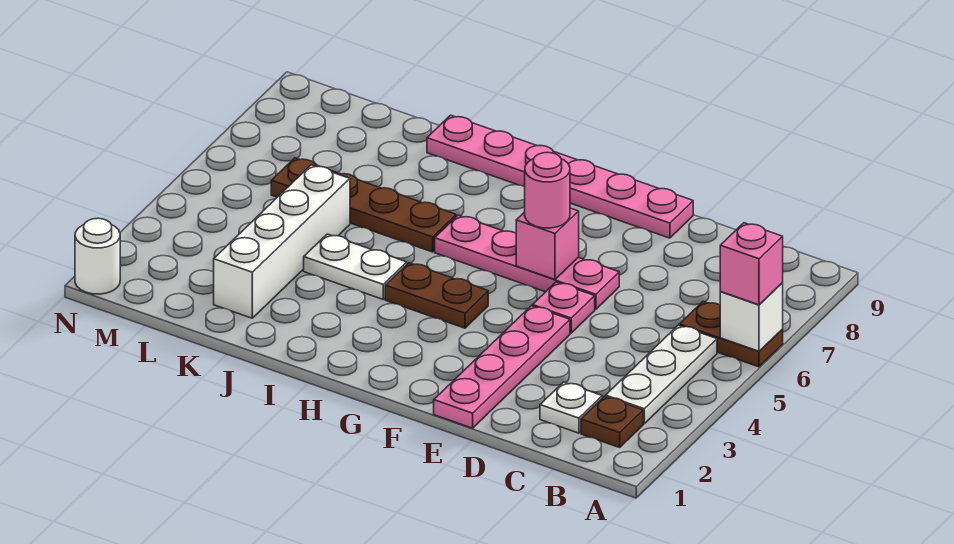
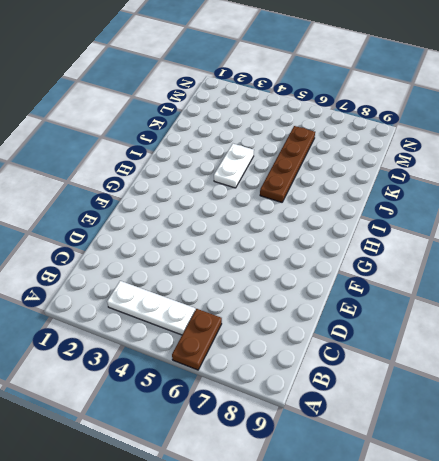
none -> brown 1x1 plate [581,397,643,448]
none -> white 1x1 plate [540,382,602,433]
none -> pink 1x4 plate [434,306,570,428]

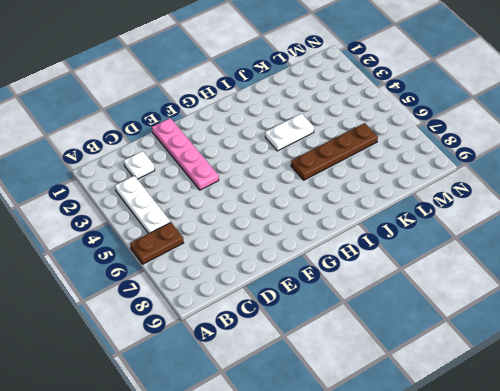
none -> brown 1x1 plate [581,397,643,448]
none -> pink 1x1 plate [532,282,595,333]
none -> pink 1x4 plate [435,215,619,309]

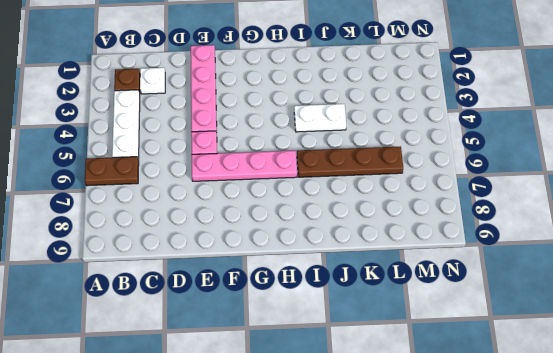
none -> pink 1x6 plate [427,115,693,238]
none -> brown 1x2 plate [385,263,488,328]
none -> white 1x4 brick [214,165,350,318]

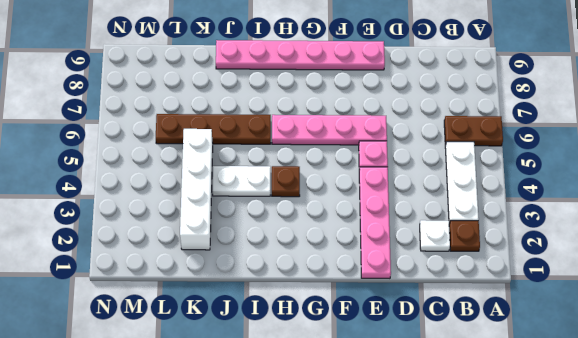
brown 1x1 plate [272,166,300,197] -> brown 1x2 plate [385,263,488,328]
none -> white 1x1 round brick [75,218,120,294]
none -> white 1x1 brick [720,283,783,351]
none -> pink 1x1 brick [516,208,579,279]

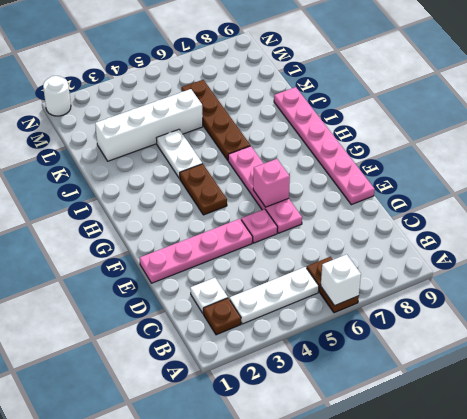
none -> pink 1x1 brick [720,223,783,305]
none -> pink 1x1 round brick [525,152,570,228]

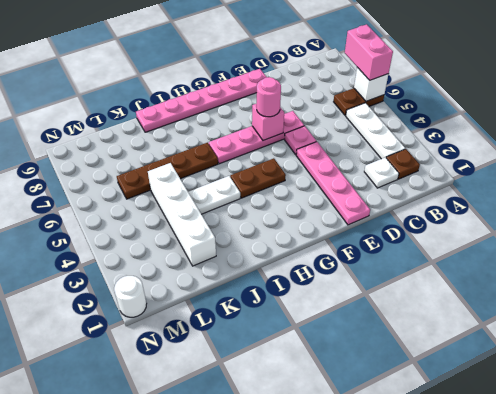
pink 1x2 brick [345,24,393,80] -> pink 1x1 brick [720,223,783,305]

